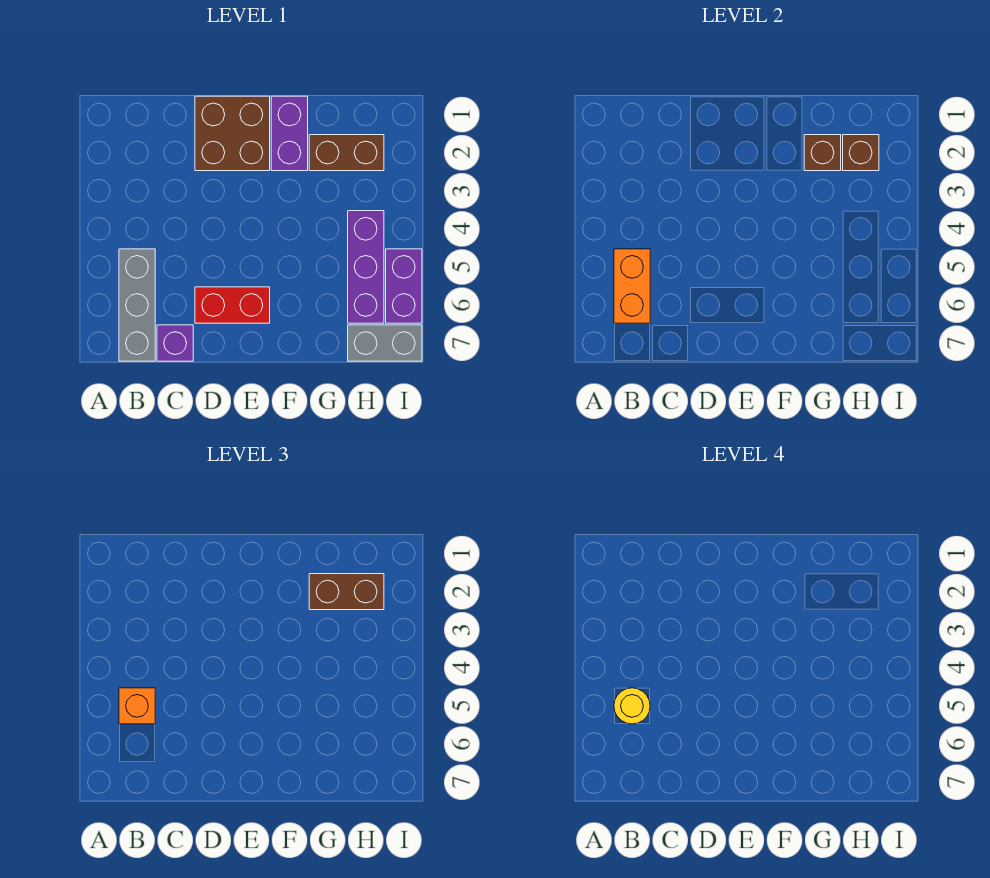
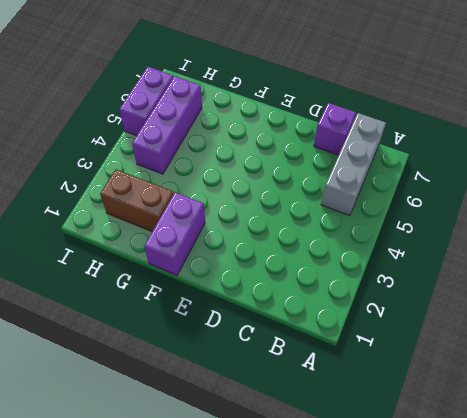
none -> brown 2x2 brick [195,96,270,171]
none -> red 1x2 brick [195,287,270,323]
none -> grey 1x2 brick [348,325,422,361]

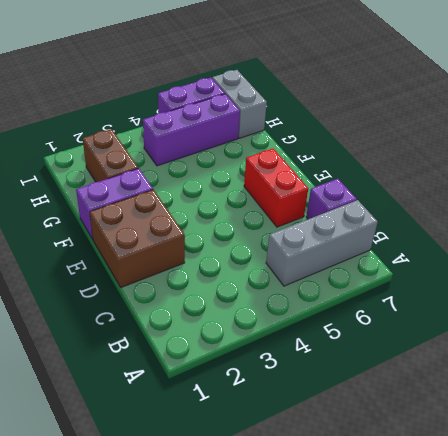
none -> orange 1x2 brick [614,249,650,323]
none -> brown 1x1 brick [804,135,841,171]
none -> brown 1x1 brick [843,135,879,171]

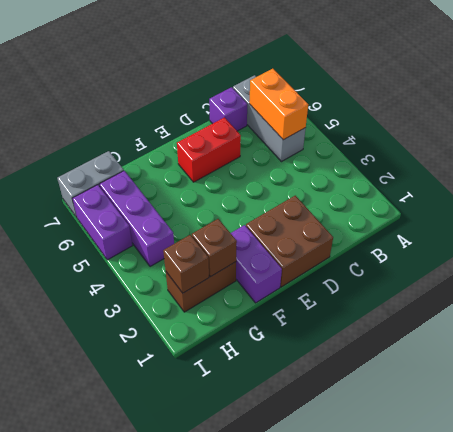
none -> orange 1x1 brick [119,688,155,724]
none -> brown 1x2 brick [309,574,384,610]
none -> yellow 1x1 round brick [614,688,650,724]

